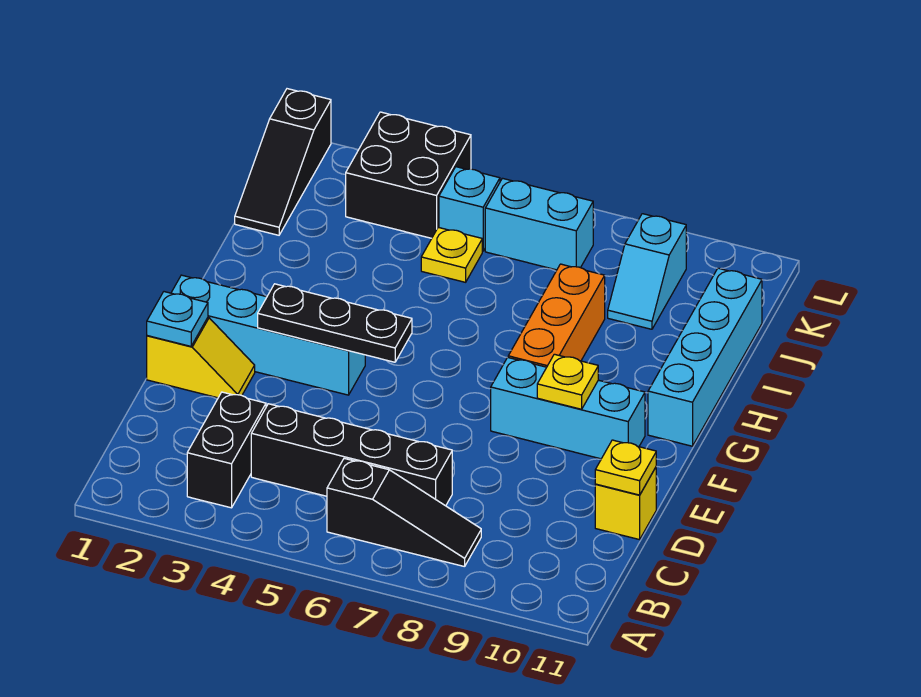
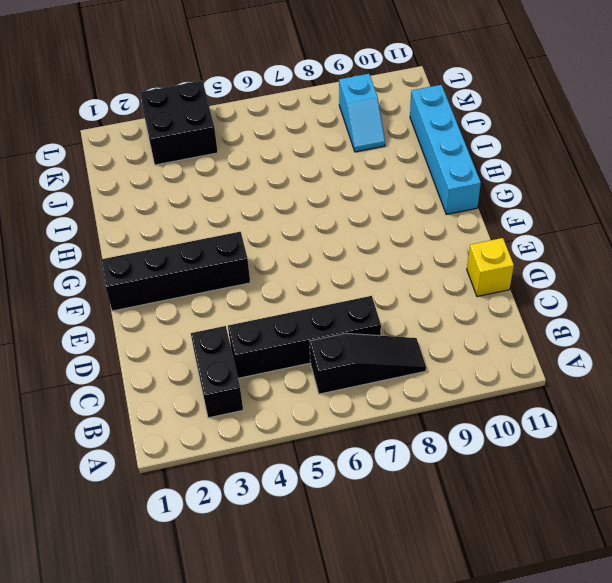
black 1x4 brick [101,232,250,311] -> cyan 1x4 brick [171,275,365,395]
none -> yellow 1x2 slope [147,318,255,398]
none -> cyan 1x3 brick [491,357,645,459]
none -> orange 1x3 brick [508,264,605,367]

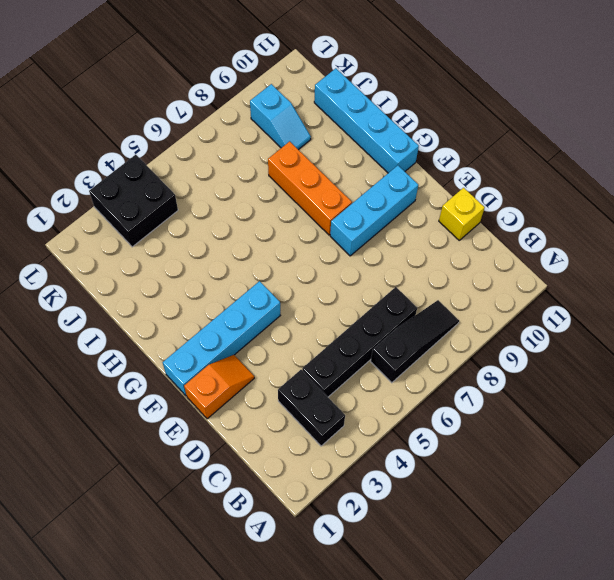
orange 1x2 slope [184,355,254,419] -> yellow 1x2 slope [147,318,255,398]
none -> black 1x3 slope [235,89,331,235]
none -> yellow 1x1 plate [421,227,482,282]
none -> cyan 1x1 brick [439,167,500,251]

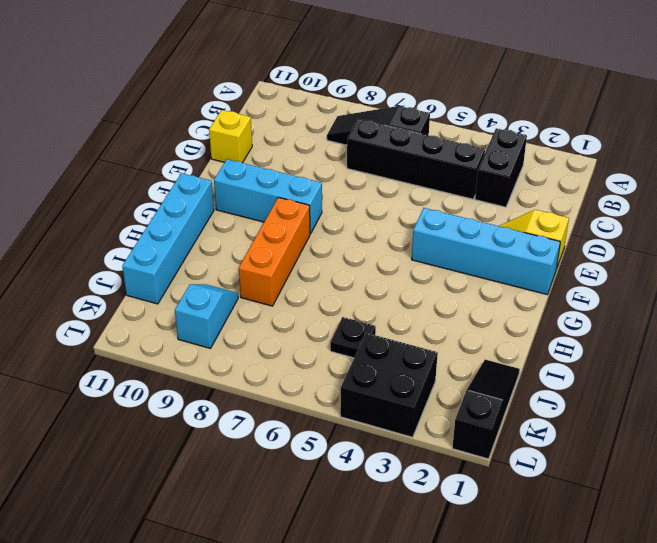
black 1x1 plate [330,317,376,358] -> yellow 1x1 plate [421,227,482,282]
none -> cyan 1x1 brick [439,167,500,251]
none -> cyan 1x2 brick [485,178,593,270]
none -> yellow 1x1 plate [595,440,656,495]

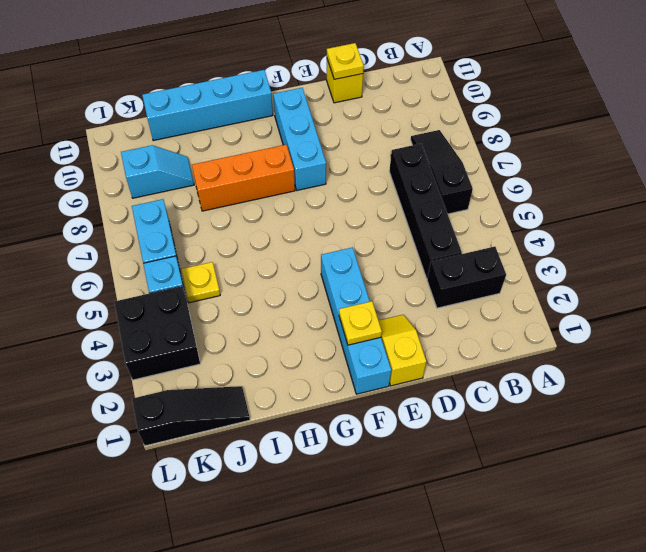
yellow 1x1 plate [339,301,382,345] -> yellow 1x1 plate moved to [537,354,598,409]
none -> cyan 1x1 plate [147,292,208,346]
none -> black 1x3 plate [258,284,412,362]

